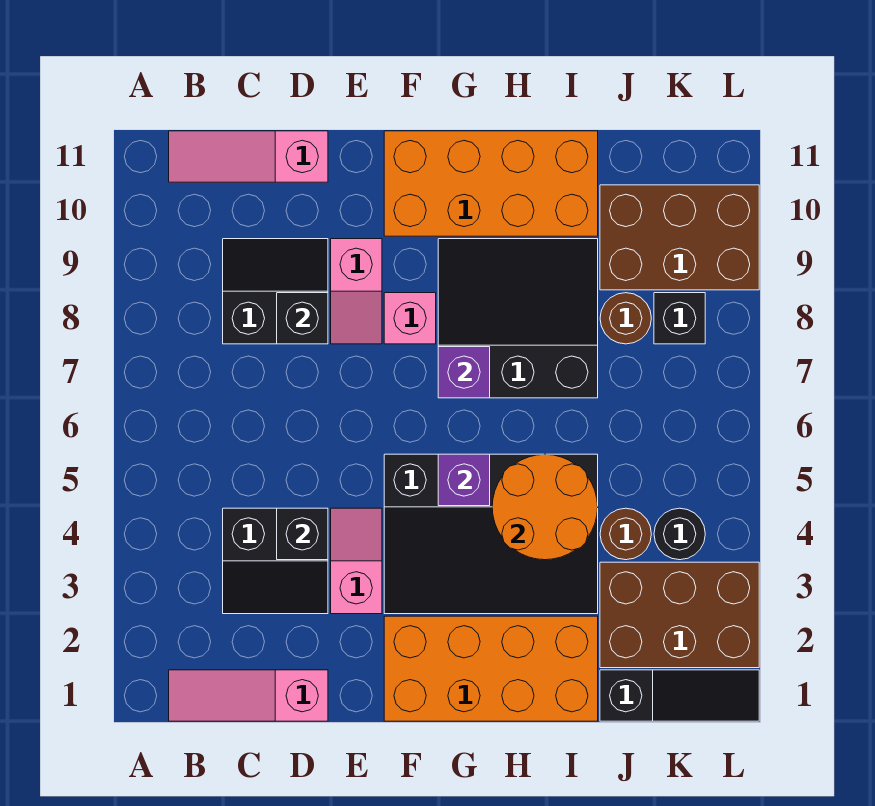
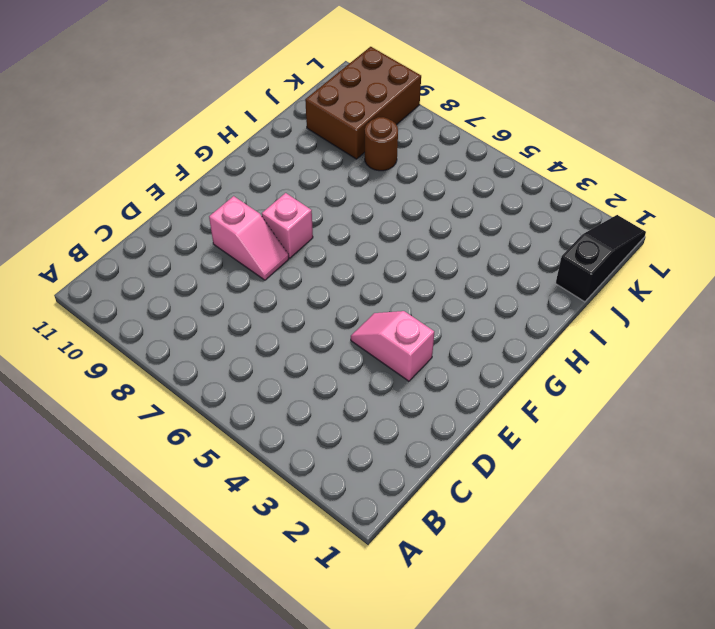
none -> pink 1x3 slope [169,670,328,721]
none -> pink 1x3 slope [169,131,328,182]
none -> black 2x2 slope [223,508,328,614]

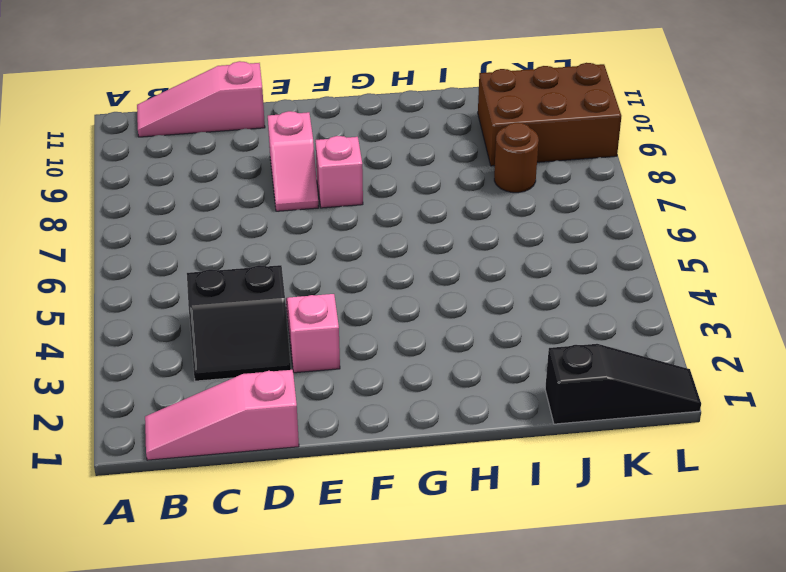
none -> black 2x2 slope [223,239,328,344]
none -> orange 2x4 brick [384,616,598,721]
none -> black 3x4 slope [384,454,598,614]

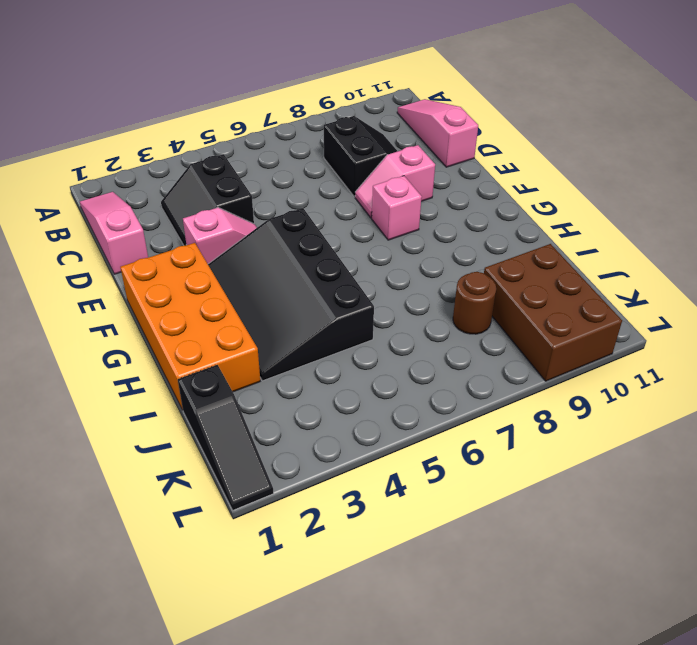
none -> orange 2x4 brick [384,131,598,236]
none -> black 3x3 slope [438,239,598,398]
none -> brown 2x3 brick [600,562,759,668]

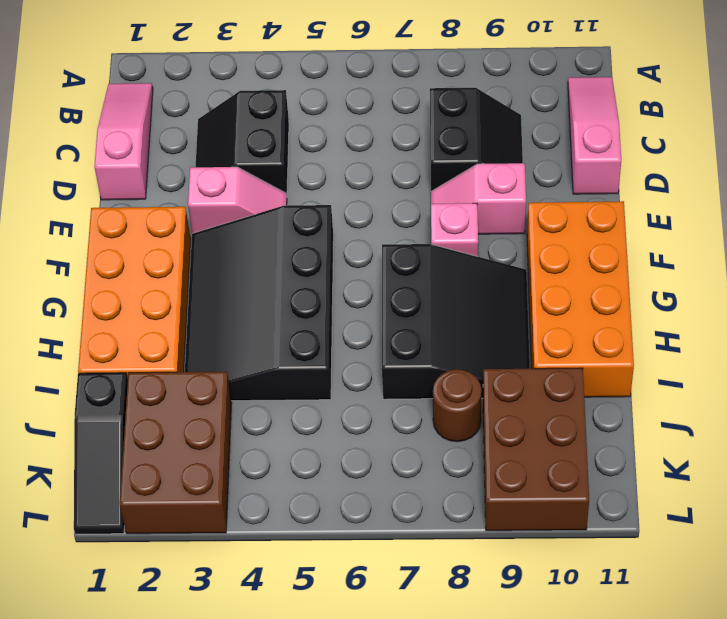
none -> brown 1x1 round brick [600,508,651,560]
none -> black 1x1 round brick [654,508,705,560]
none -> black 1x1 brick [654,293,705,344]

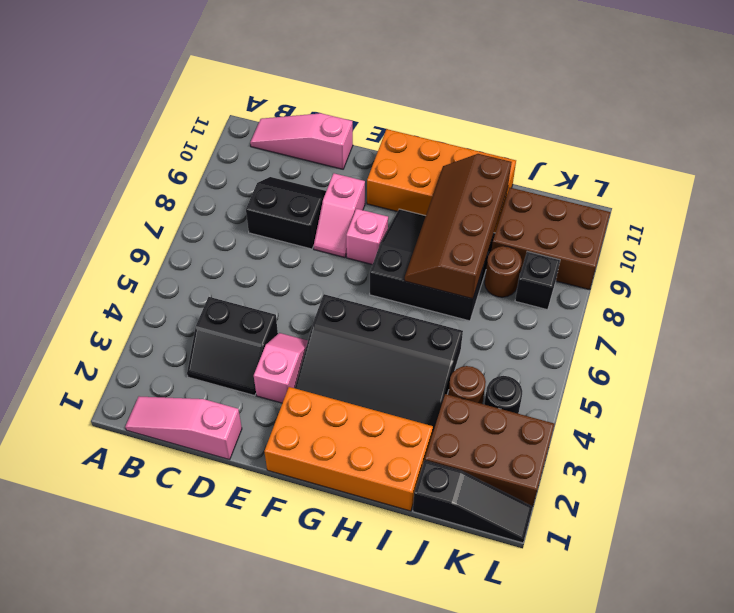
brown 2x4 slope [404,154,512,299] -> none
none -> black 1x1 brick [277,508,328,560]
none -> black 1x1 brick [277,293,328,344]
none -> purple 1x1 brick [438,454,490,506]

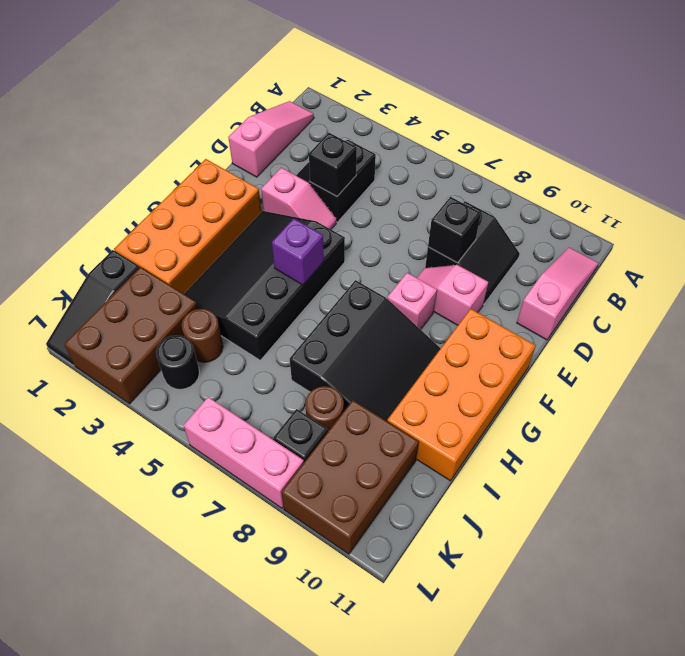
pink 1x3 brick [184,397,304,508] -> none
none -> purple 1x1 brick [438,347,490,398]
none -> orange 2x2 round brick [492,454,598,560]

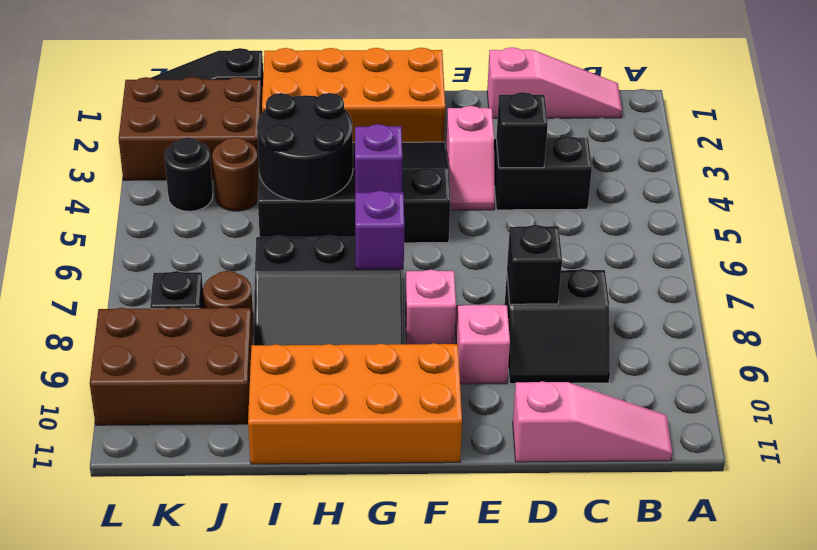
black 2x2 round brick [257,93,353,201] -> orange 2x2 round brick [492,454,598,560]

